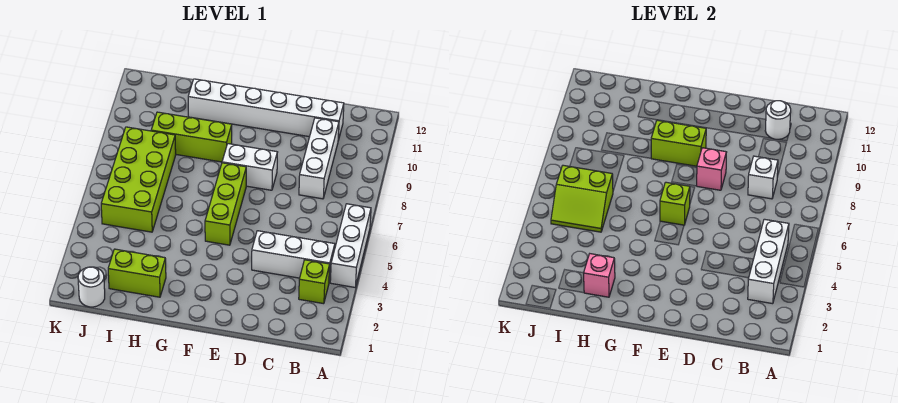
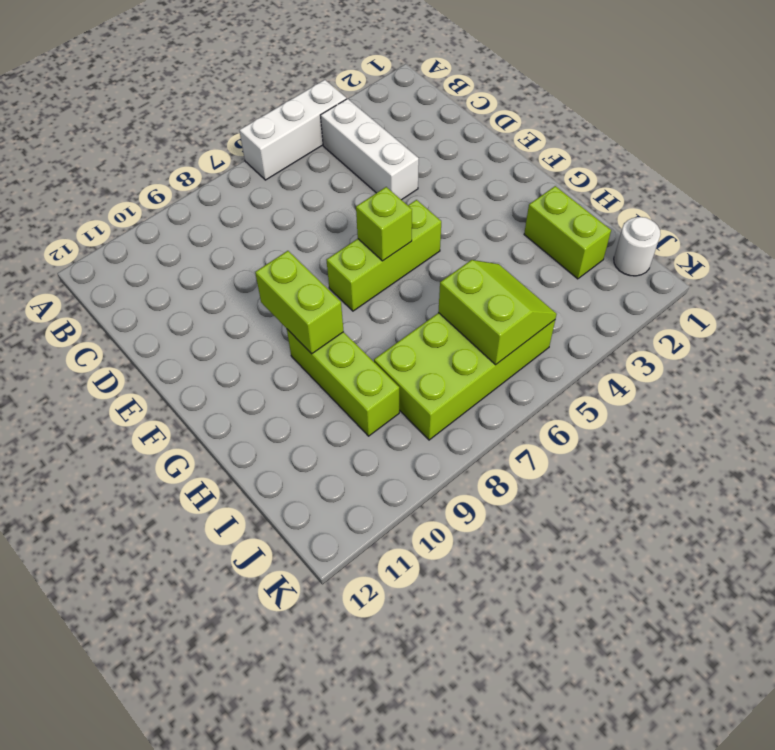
none -> lime 1x1 brick [299,260,330,304]
none -> white 1x3 brick [299,118,339,199]
none -> white 1x6 brick [188,79,344,140]

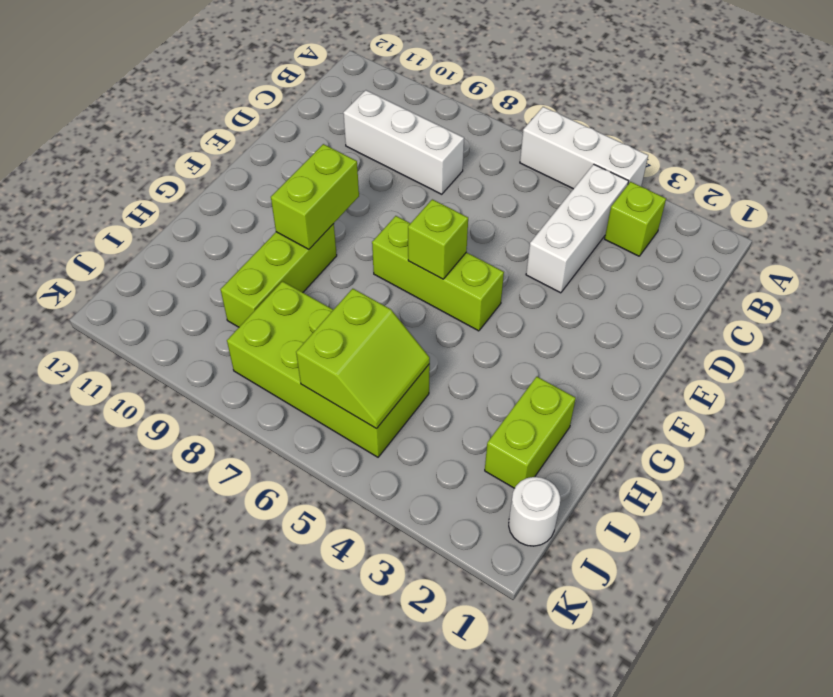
none -> white 1x6 brick [188,79,344,140]
none -> white 1x2 brick [222,144,277,190]
none -> white 1x3 brick [748,219,789,304]

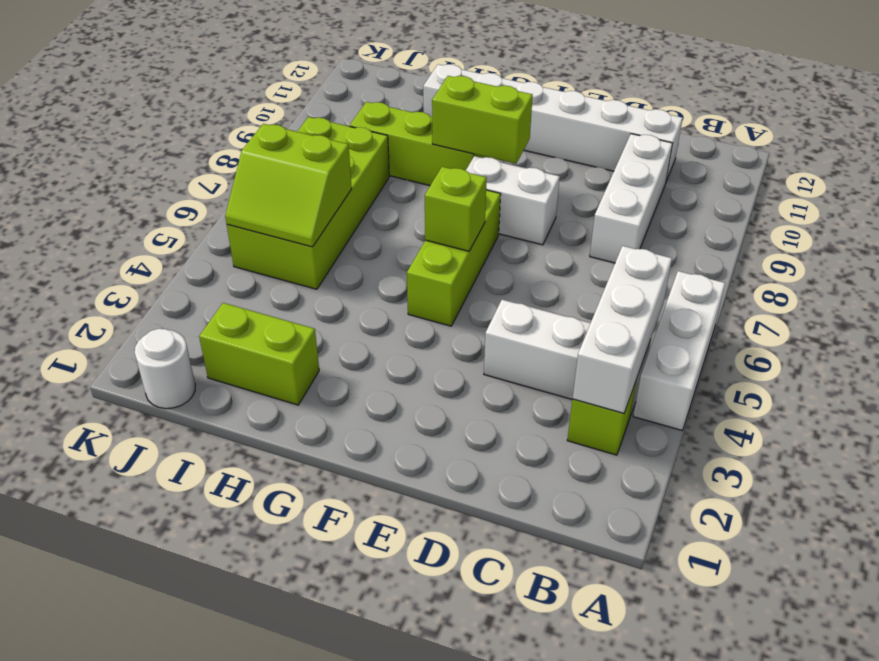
none -> white 1x1 brick [748,156,778,199]
none -> white 1x1 round brick [765,101,791,139]
none -> pink 1x1 brick [697,148,726,190]

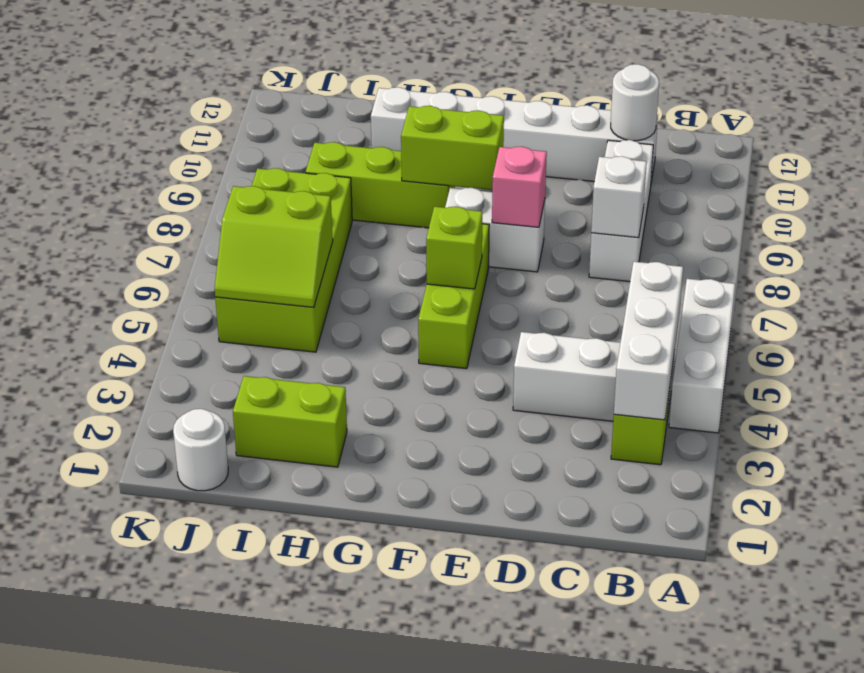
none -> pink 1x1 brick [584,254,615,297]

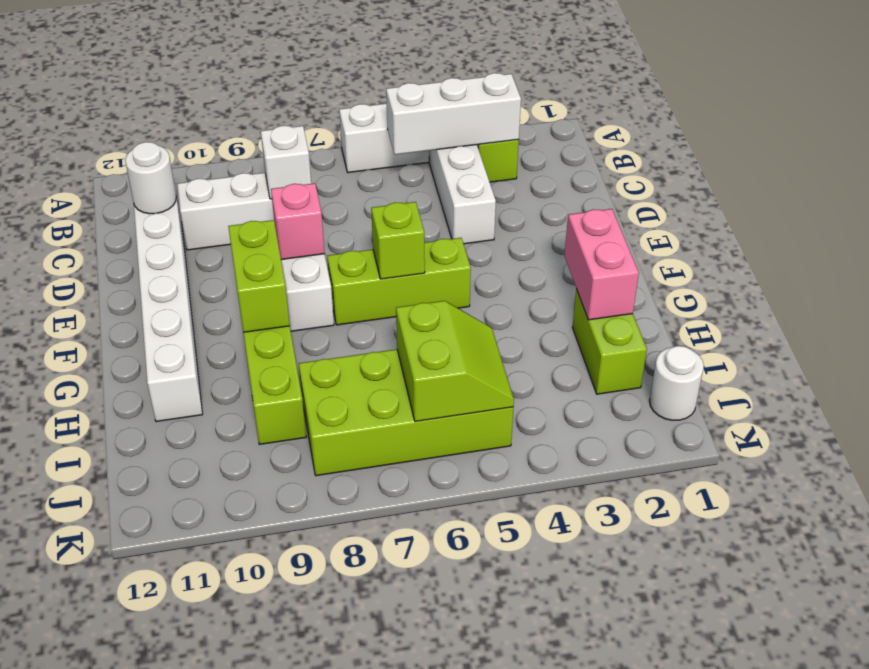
pink 1x2 brick [564,209,639,320] -> pink 1x1 brick [584,254,615,297]

